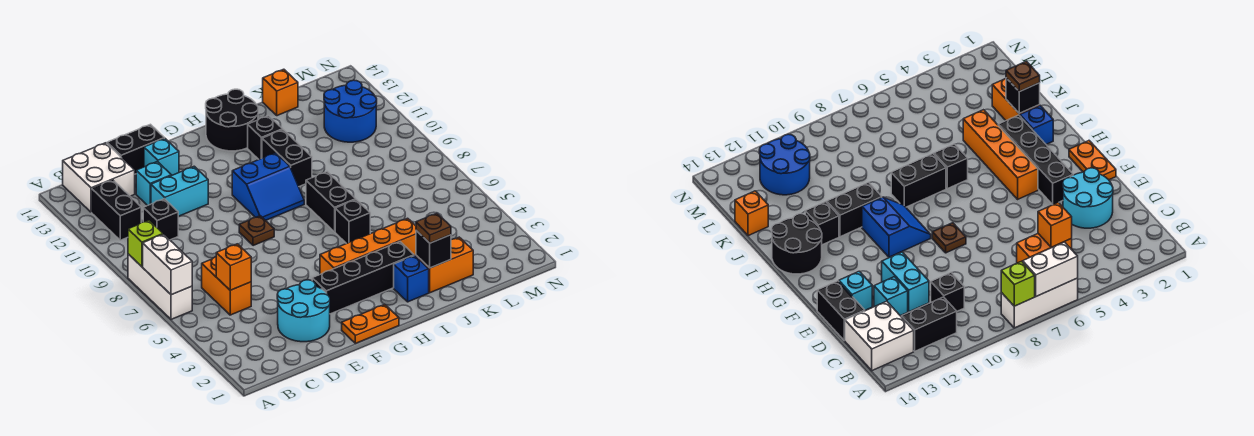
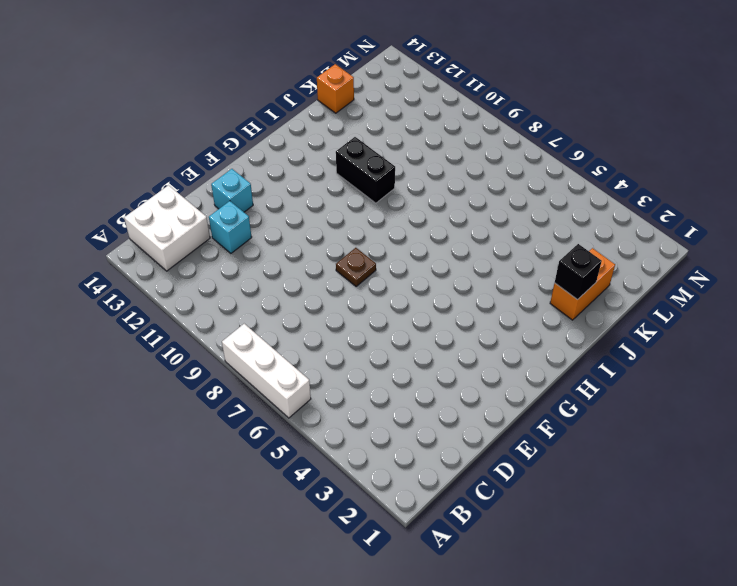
none -> black 1x2 brick [92,180,141,240]
none -> orange 1x2 brick [202,257,251,315]
none -> black 1x1 brick [143,199,178,240]

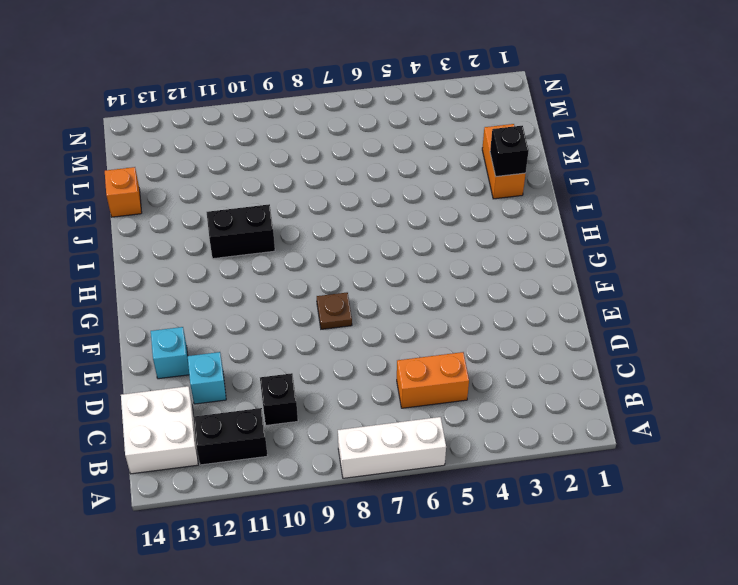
none -> cyan 2x2 round brick [277,280,330,342]
none -> cyan 1x2 brick [151,166,208,216]
none -> black 1x2 brick [107,124,164,174]

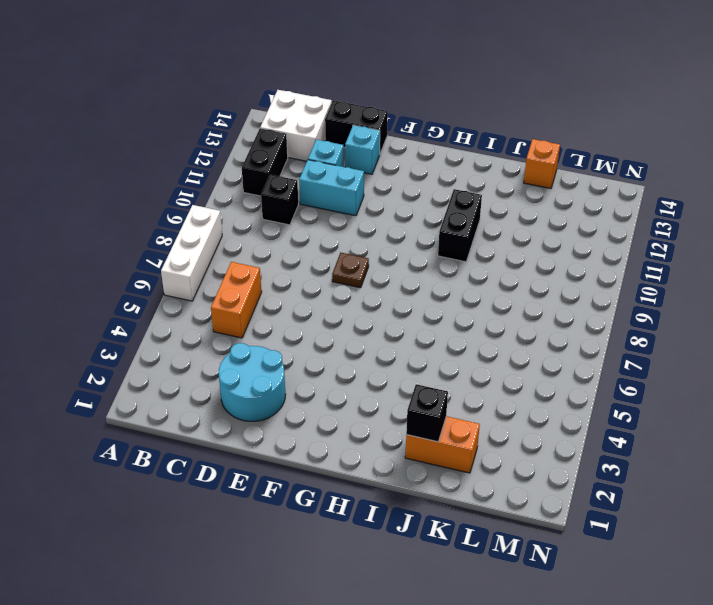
none -> orange 1x2 plate [342,304,399,343]
none -> black 1x4 brick [312,242,414,314]
none -> orange 1x4 brick [320,218,416,274]

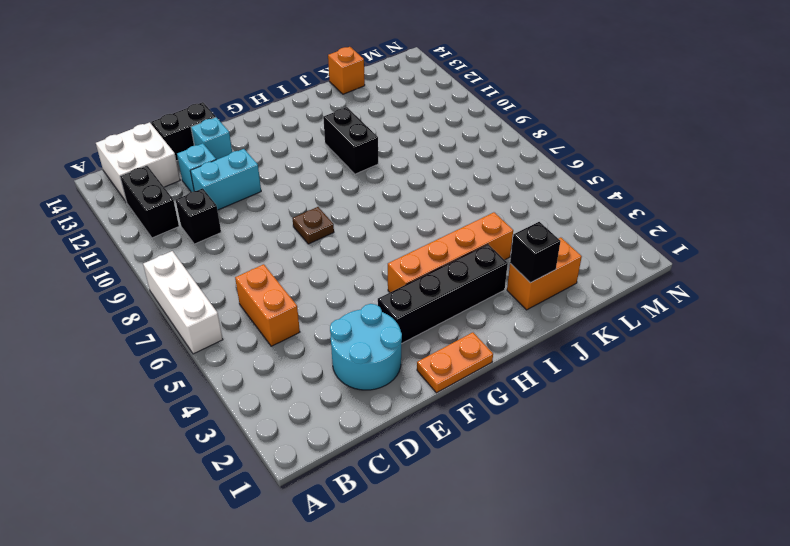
none -> blue 2x2 slope [232,153,304,220]
none -> black 2x2 round brick [206,89,258,151]
none -> blue 1x1 brick [394,256,429,302]

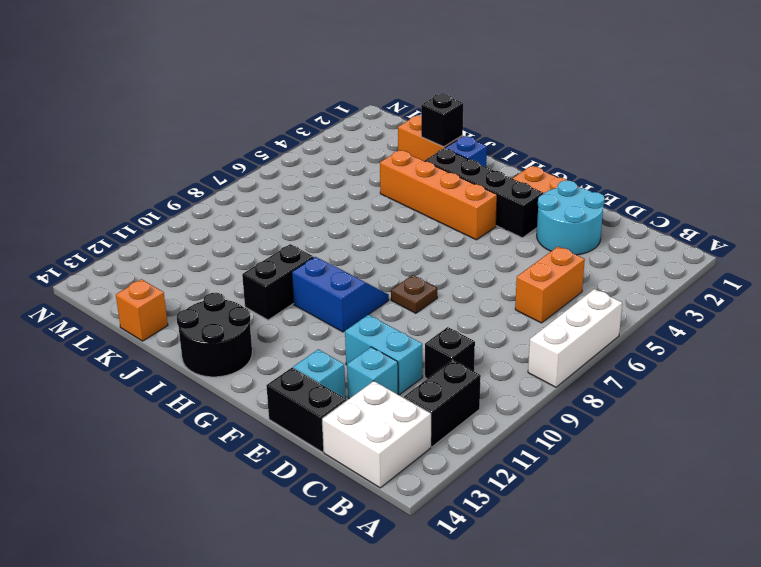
none -> black 1x1 brick [335,200,370,244]
none -> black 1x2 brick [306,172,356,232]
none -> black 1x1 brick [248,116,283,159]

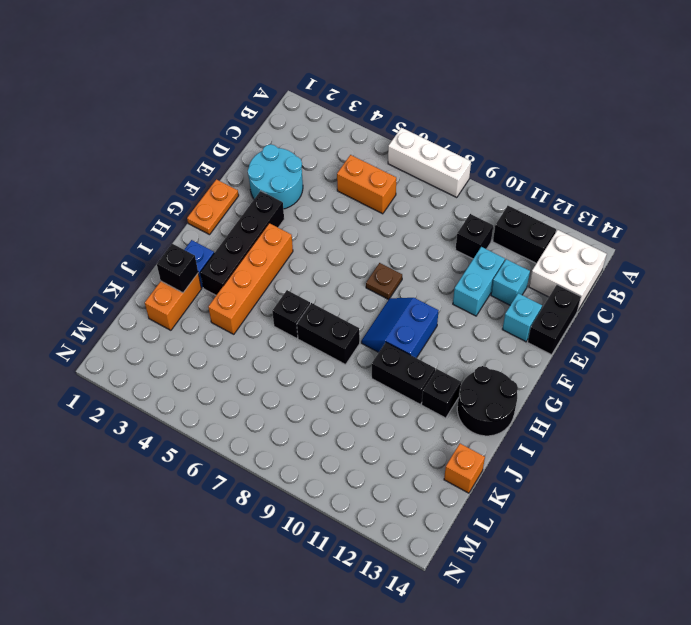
none -> blue 2x2 round brick [324,80,377,142]
none -> white 1x2 brick [143,234,192,295]
none -> lime 1x1 brick [128,220,163,267]

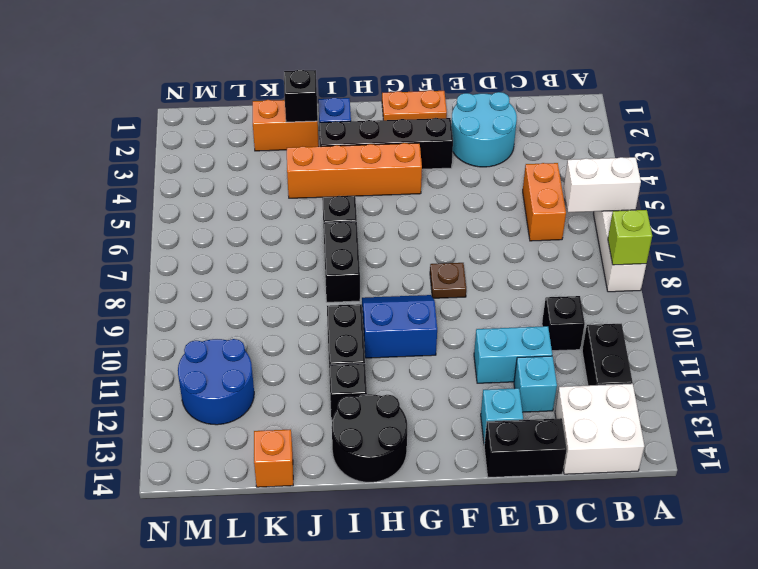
white 1x2 brick [564,157,641,212] -> white 1x2 brick turned to [143,234,192,295]
none -> orange 1x1 brick [216,244,251,290]
none -> brown 1x1 plate [416,213,451,243]

